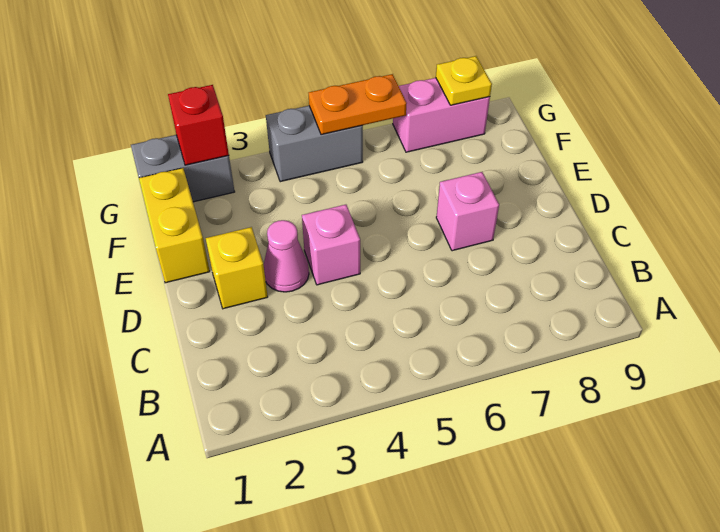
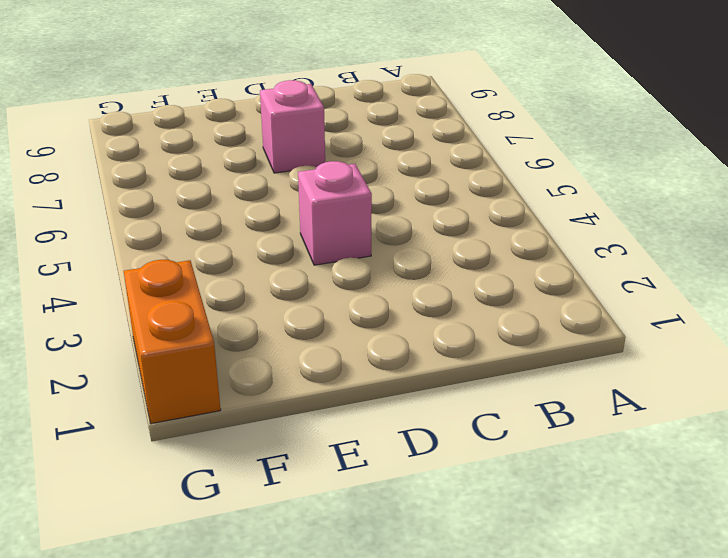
orange 1x2 brick [124,260,221,424] -> grey 1x2 brick [131,135,235,202]
none -> yellow 1x1 brick [206,227,268,309]
none -> pink 1x1 cone [264,220,309,292]

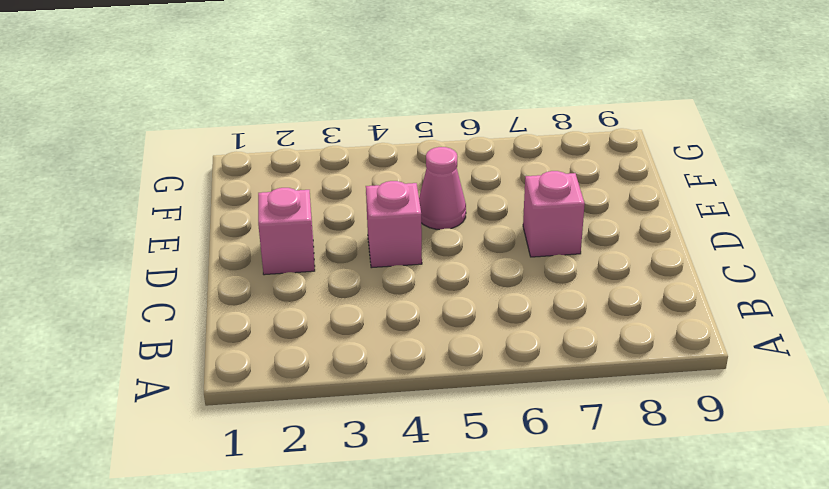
pink 1x1 brick [258,188,315,275] -> yellow 1x1 brick [206,227,268,309]
pink 1x1 cone [419,147,466,230] -> pink 1x1 cone moved to [264,220,309,292]
none -> yellow 1x2 brick [139,168,210,283]
none -> grey 1x2 brick [131,135,235,202]

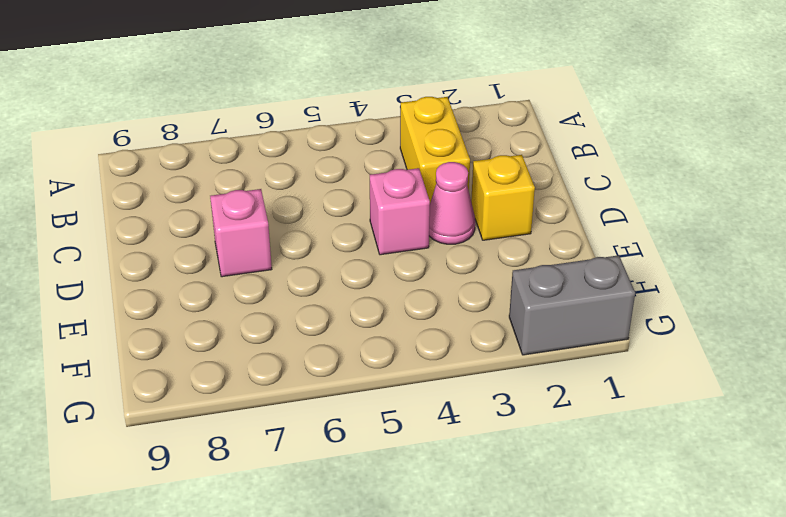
yellow 1x2 brick [400,97,470,202] -> yellow 1x2 brick moved to [139,168,210,283]
none -> grey 1x2 brick [266,106,363,182]
none -> pink 1x2 brick [393,78,490,152]

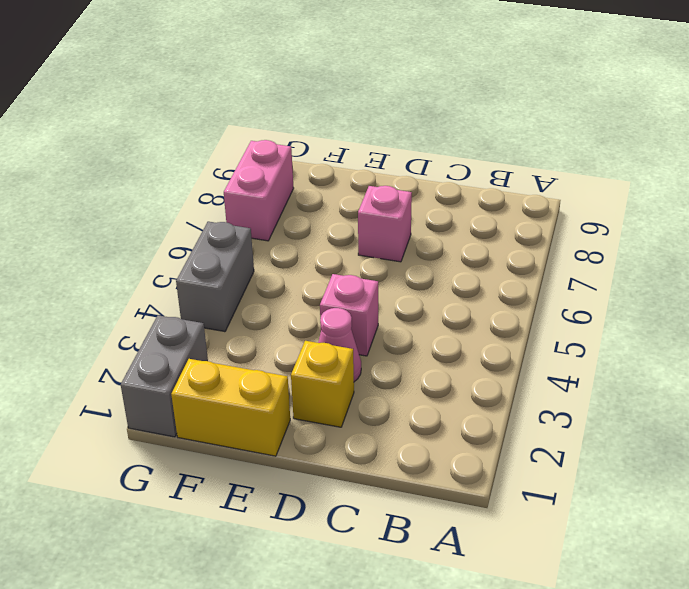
none -> red 1x1 brick [168,85,229,165]
none -> orange 1x2 plate [309,74,407,135]

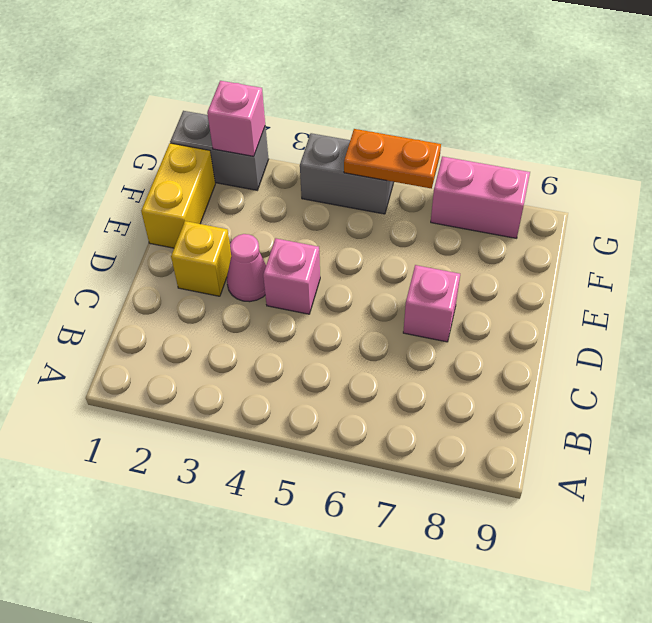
pink 1x1 brick [207,81,265,156] -> red 1x1 brick [168,85,229,165]
none -> yellow 1x1 plate [436,56,492,105]

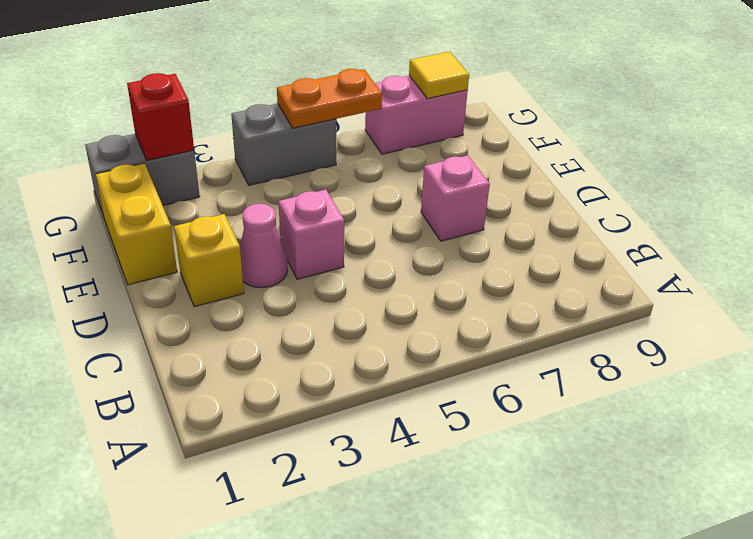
yellow 1x1 tile [409,52,469,99] -> yellow 1x1 plate [436,56,492,105]

